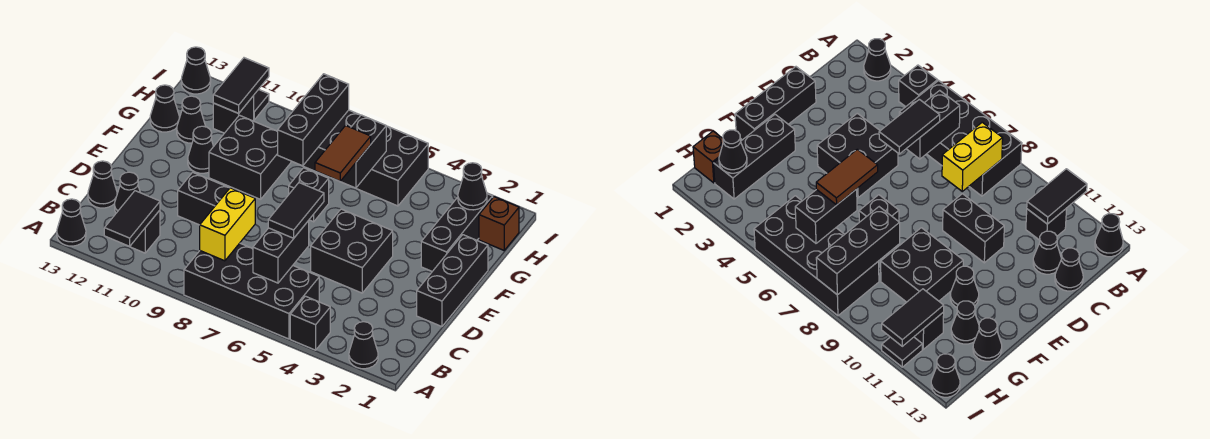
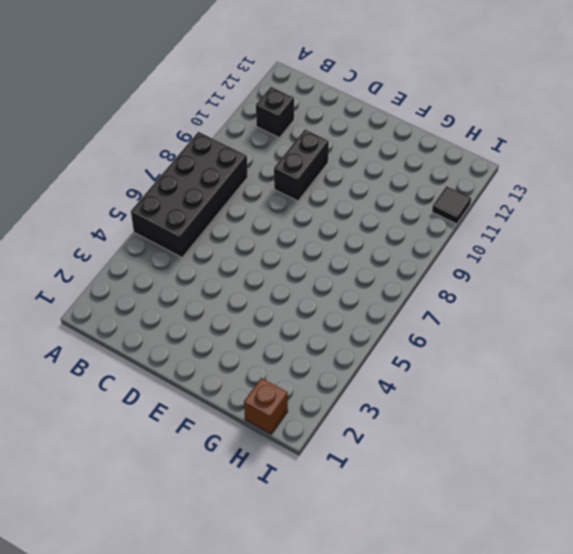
none -> black 1x1 cone [349,322,378,369]
none -> black 1x1 brick [290,296,330,350]
none -> black 1x1 cone [57,199,86,246]
none -> black 1x1 cone [115,172,140,213]

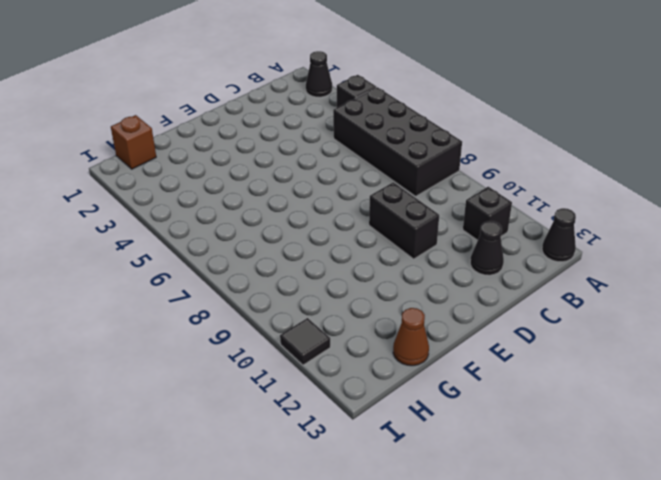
brown 1x1 cone [393,308,429,366] -> black 1x1 cone [150,85,179,132]
none -> black 1x1 cone [88,161,117,208]
none -> black 1x3 brick [417,235,488,327]
none -> black 2x2 brick [311,209,393,293]
none -> black 1x3 brick [421,194,493,271]

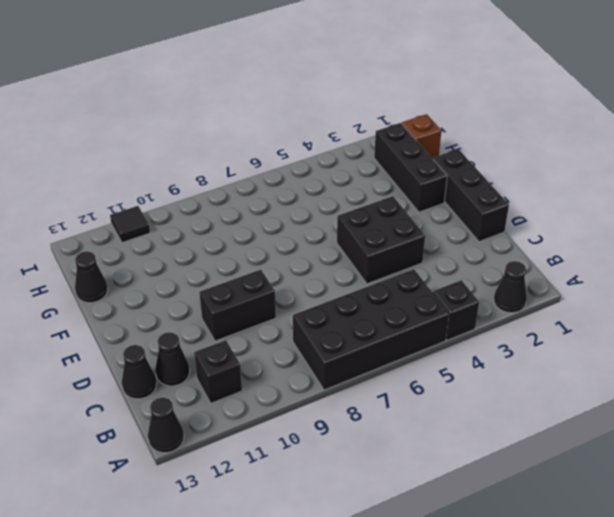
none -> black 1x1 brick [289,168,329,222]
none -> black 2x2 brick [209,115,291,199]
none -> black 1x1 cone [188,126,214,173]
none -> black 1x1 cone [177,96,206,143]

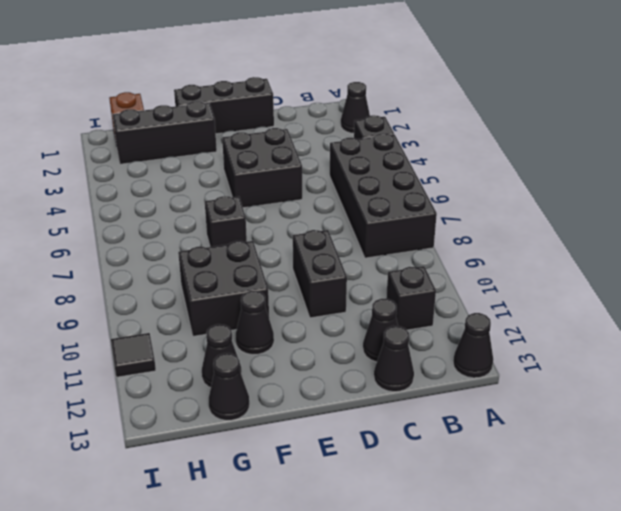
none -> black 2x4 brick [303,110,428,206]
none -> black 1x1 brick [213,96,254,133]
none -> black 1x1 cone [181,47,211,94]
none -> black 1x2 tile [104,191,160,246]

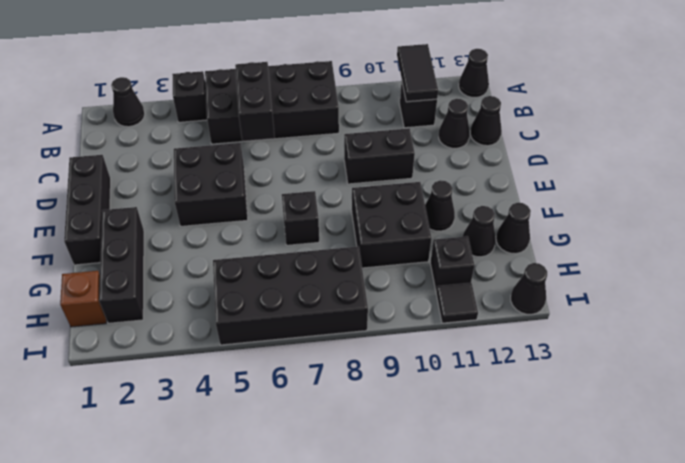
none -> yellow 1x2 brick [200,188,255,261]
none -> black 1x2 brick [340,115,386,188]
none -> black 1x3 brick [277,74,349,166]
none -> black 1x1 cone [458,163,487,210]

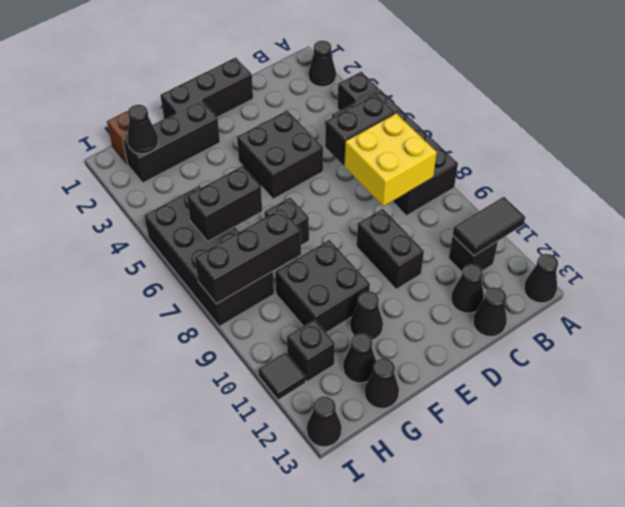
yellow 2x2 brick [344,113,437,206] -> yellow 1x2 brick [200,188,255,261]
none -> black 1x2 tile [213,58,269,113]
none -> black 1x2 tile [268,183,324,238]
none -> brown 1x2 tile [315,126,371,181]

